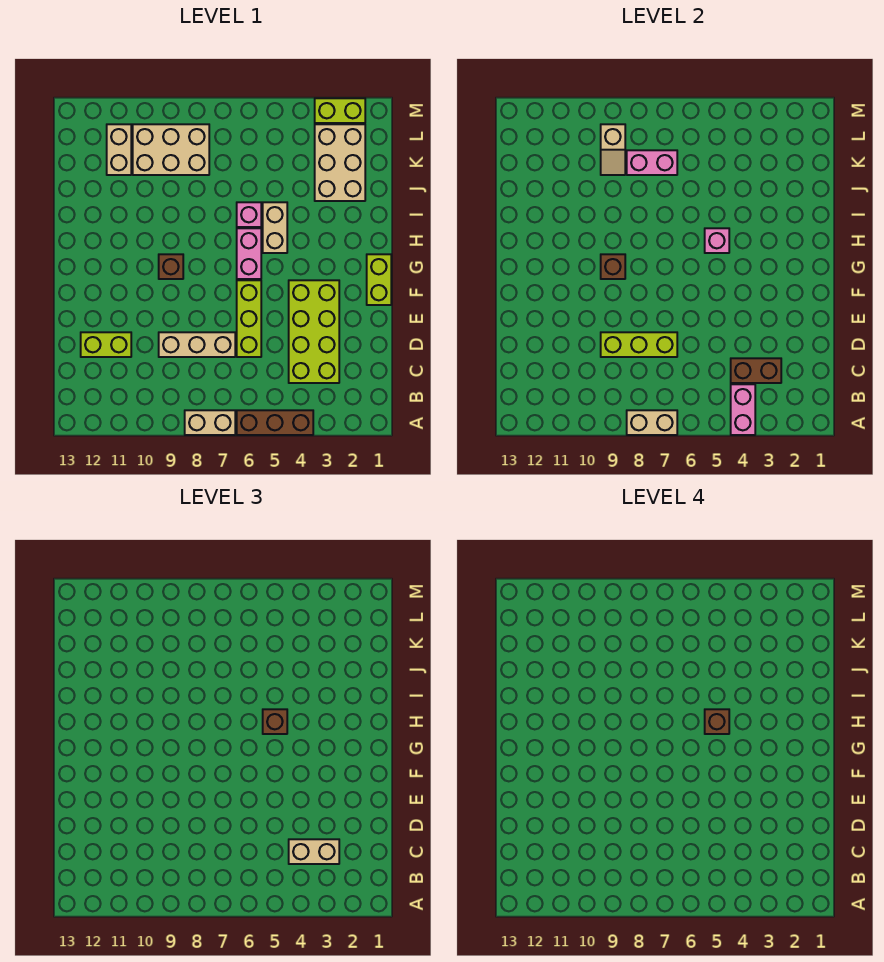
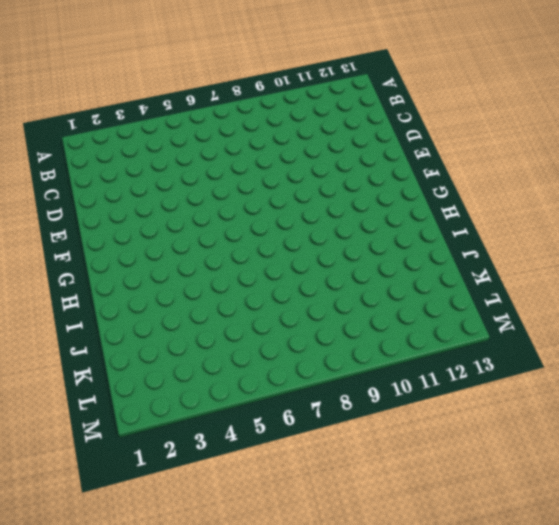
none -> brown 1x3 brick [237,410,313,435]
none -> tan 1x2 brick [185,410,235,435]
none -> lime 2x4 brick [289,280,339,383]

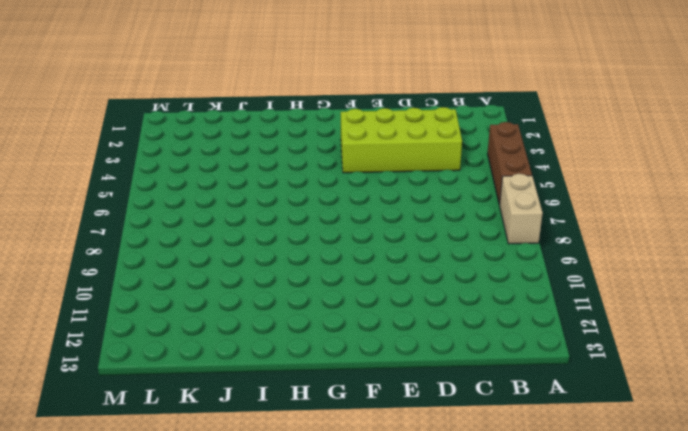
none -> lime 1x3 brick [237,280,261,357]
none -> tan 1x3 brick [159,332,235,357]
none -> lime 1x2 brick [81,332,131,357]

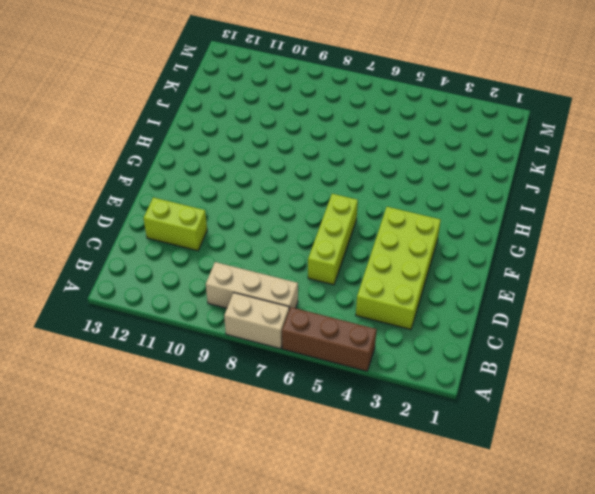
tan 1x3 brick [206,262,298,310] -> tan 1x3 brick moved to [159,332,235,357]
none -> lime 1x2 brick [367,254,391,305]
none -> pink 1x2 brick [237,228,261,279]
none -> brown 1x1 brick [159,254,183,279]

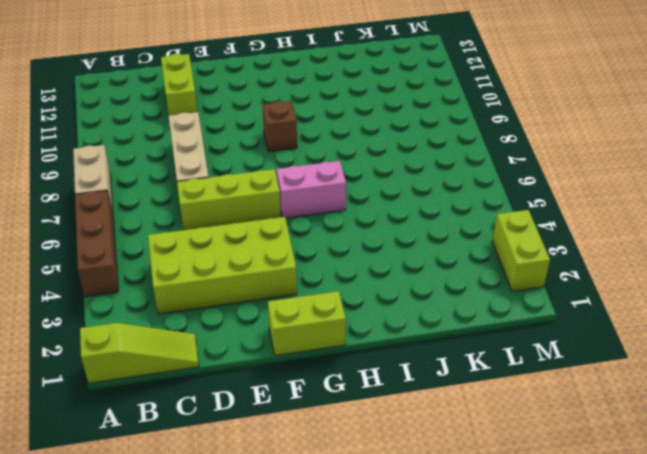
lime 1x3 slope [80,323,199,383] -> none
none -> tan 1x2 brick [263,202,287,253]
none -> pink 1x1 brick [237,202,261,227]
none -> tan 2x3 brick [315,124,365,201]

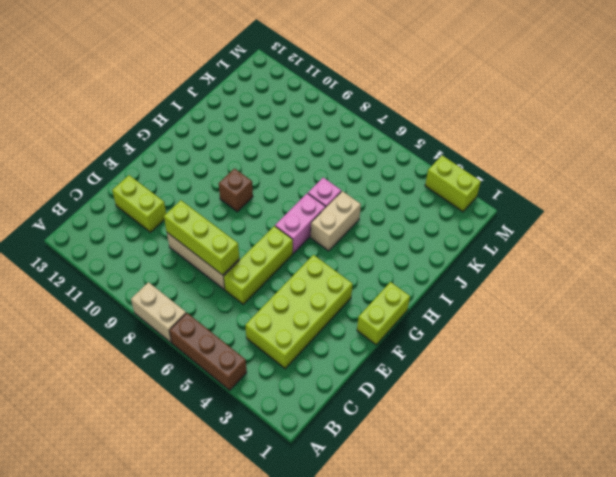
none -> tan 2x3 brick [315,124,365,201]
none -> tan 2x3 brick [133,124,209,175]
none -> tan 1x2 brick [107,124,131,175]

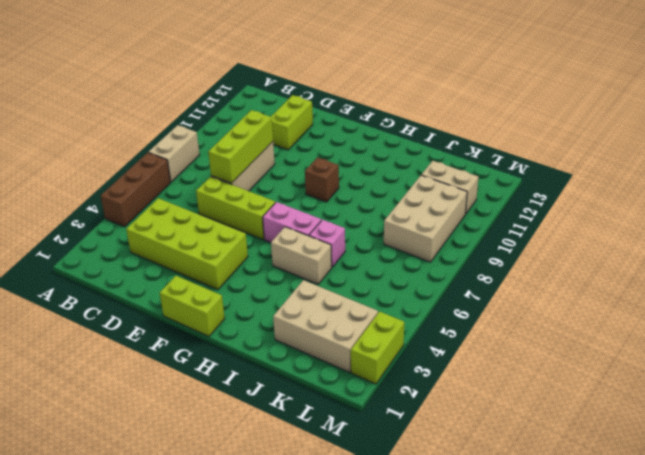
none -> pink 1x2 brick [731,384,755,435]
none -> tan 1x2 brick [627,410,677,435]
none -> brown 1x2 brick [731,358,781,383]

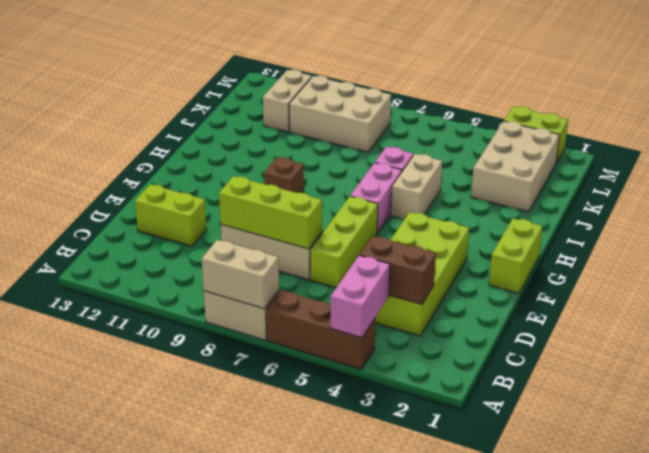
none -> brown 1x1 brick [601,254,625,279]
none -> pink 1x1 brick [705,228,729,253]
none -> pink 1x2 brick [627,150,677,175]

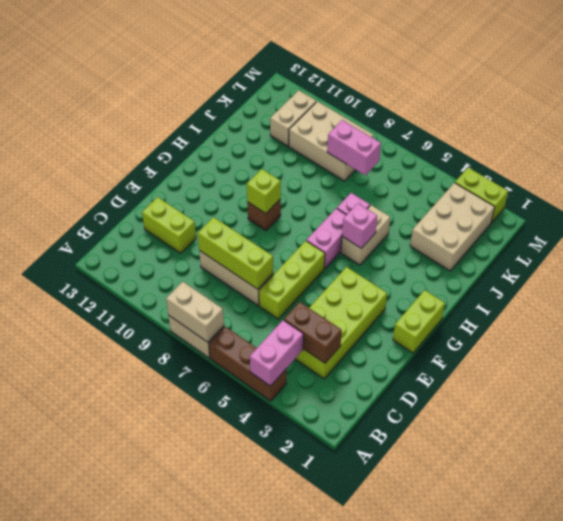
lime 1x1 brick [247,169,281,213] -> brown 1x1 brick [601,254,625,279]
none -> tan 1x2 slope [601,124,625,175]
none -> tan 1x2 brick [289,839,339,864]
none -> brown 1x1 brick [263,709,287,734]

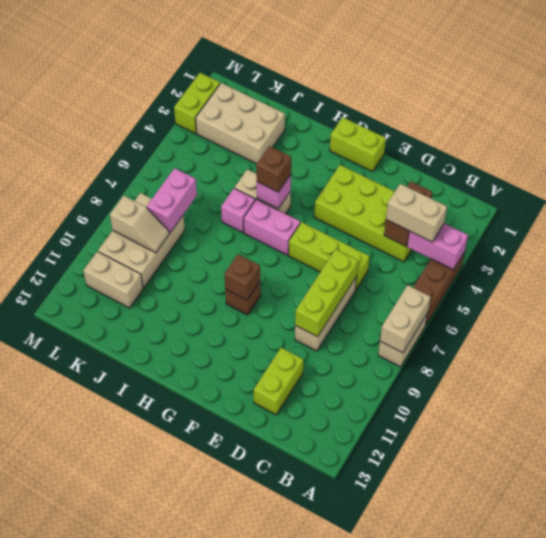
tan 1x2 brick [386,184,447,242] -> tan 1x2 brick turned to [289,839,339,864]
none -> brown 1x1 brick [705,709,729,734]

